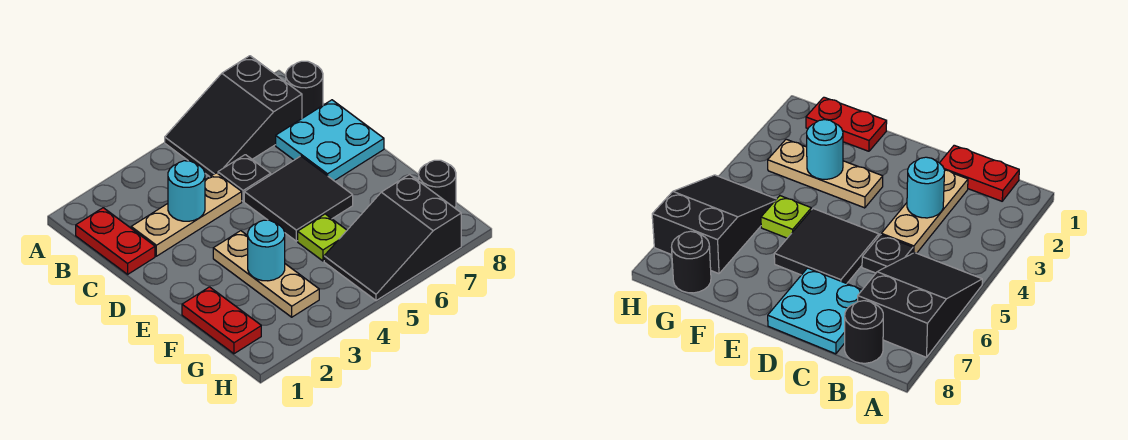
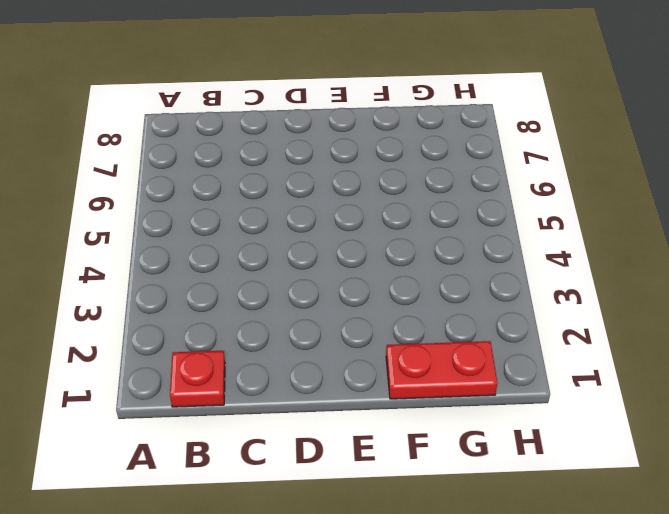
red 1x1 plate [170,351,225,407] -> red 1x2 plate [76,208,155,274]
none -> black 2x3 slope [165,56,302,177]
none -> black 1x1 round brick [286,61,323,118]
none -> tan 1x3 plate [131,173,242,256]

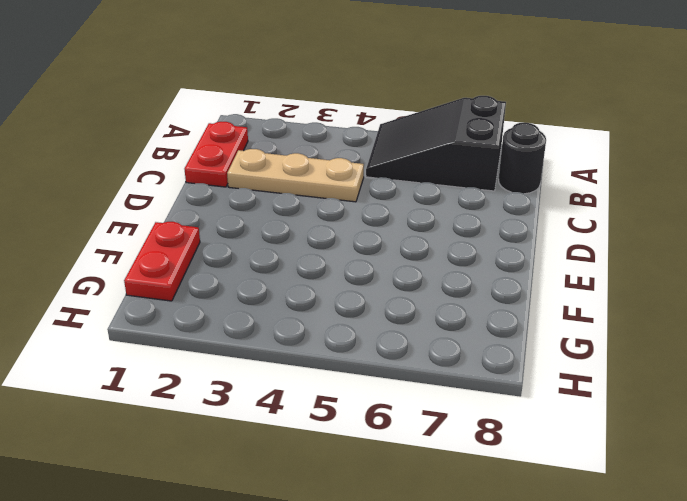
none -> black 1x1 plate [218,155,271,202]
none -> cyan 2x2 plate [276,100,384,181]
none -> black 2x2 tile [244,156,353,241]

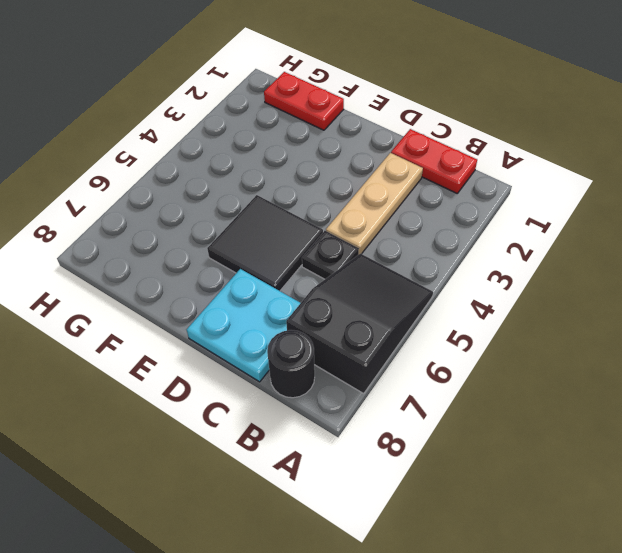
none -> tan 1x3 plate [213,231,319,317]
none -> lime 1x1 plate [298,214,347,261]
none -> black 2x3 slope [324,175,461,301]

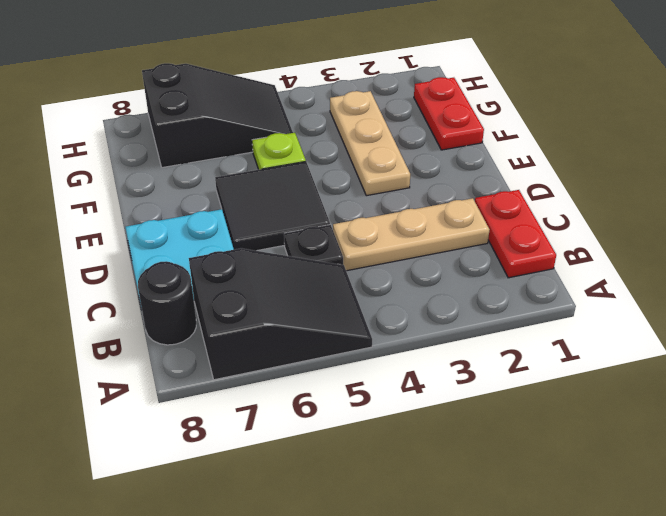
none -> black 1x1 round brick [419,160,456,209]
none -> cyan 1x1 round brick [168,161,205,221]
none -> cyan 1x1 round brick [248,220,285,281]

